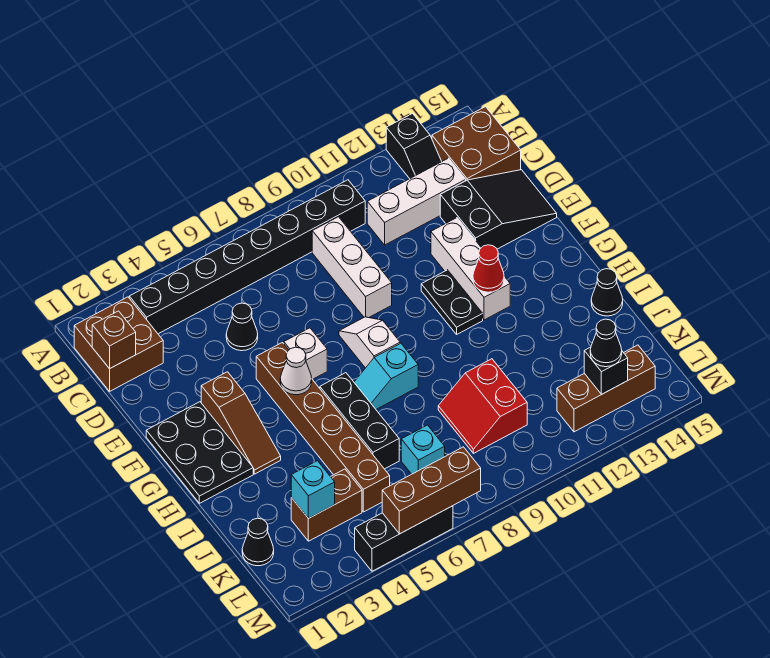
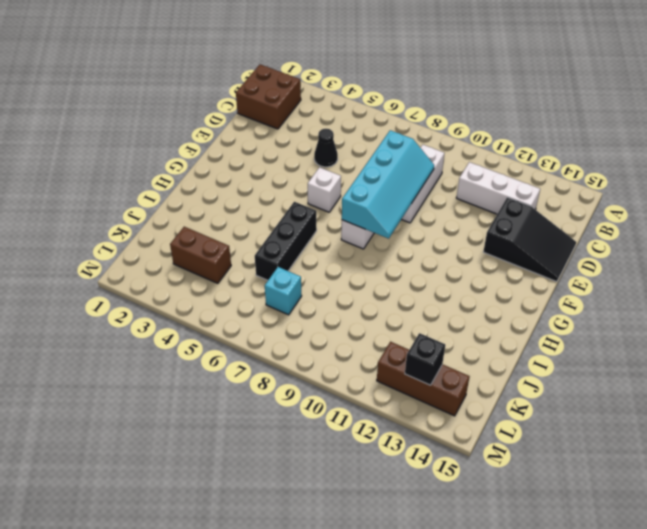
cyan 2x4 slope [342,130,434,239] -> none
none -> black 1x2 slope [386,114,442,179]
none -> black 1x8 brick [129,180,365,334]
none -> brown 2x2 brick [432,107,521,181]
none -> white 1x3 brick [431,218,510,320]

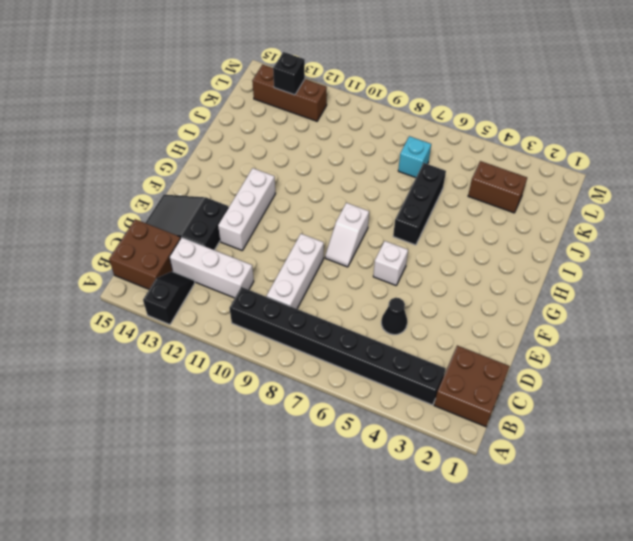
none -> black 2x3 plate [146,402,253,503]
none -> brown 1x3 slope [201,372,281,474]
none -> brown 1x6 brick [256,343,390,512]
none -> black 1x2 plate [421,270,483,334]

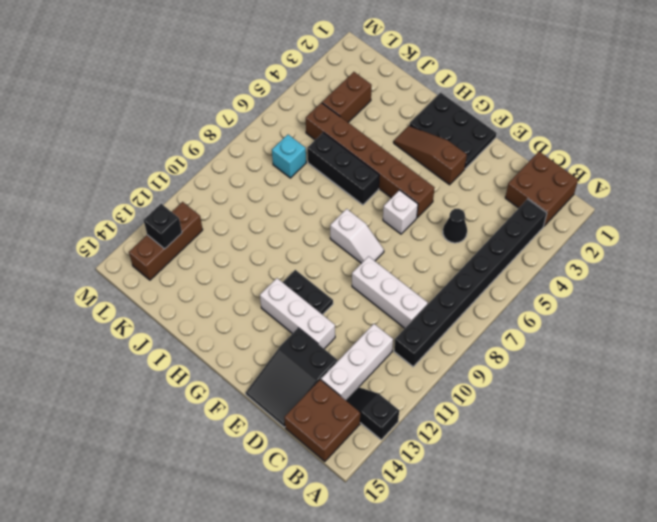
none -> cyan 1x2 slope [354,343,418,409]
none -> black 1x1 cone [591,269,623,316]
none -> red 2x2 slope [438,359,527,453]
none -> black 1x1 cone [242,518,274,566]

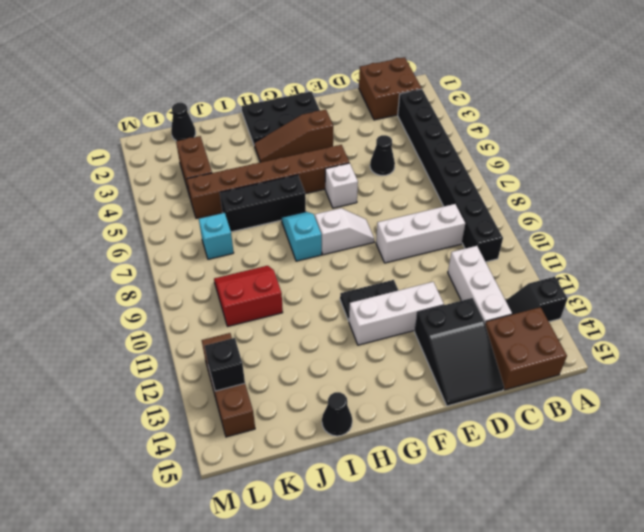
none -> black 1x3 brick [355,506,453,571]
none -> brown 1x1 brick [92,311,136,369]
none -> white 1x1 cone [280,347,312,395]
none -> red 1x1 cone [473,245,504,292]

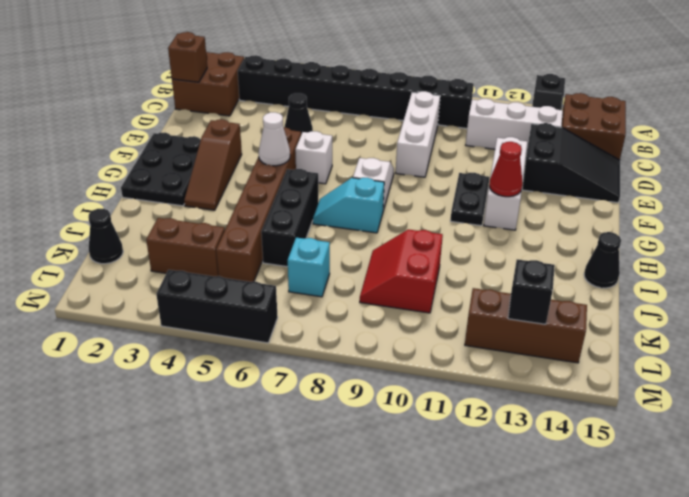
none -> cyan 1x1 brick [291,461,335,519]
none -> brown 1x3 brick [382,447,481,534]
none -> black 1x1 cone [590,319,622,367]

